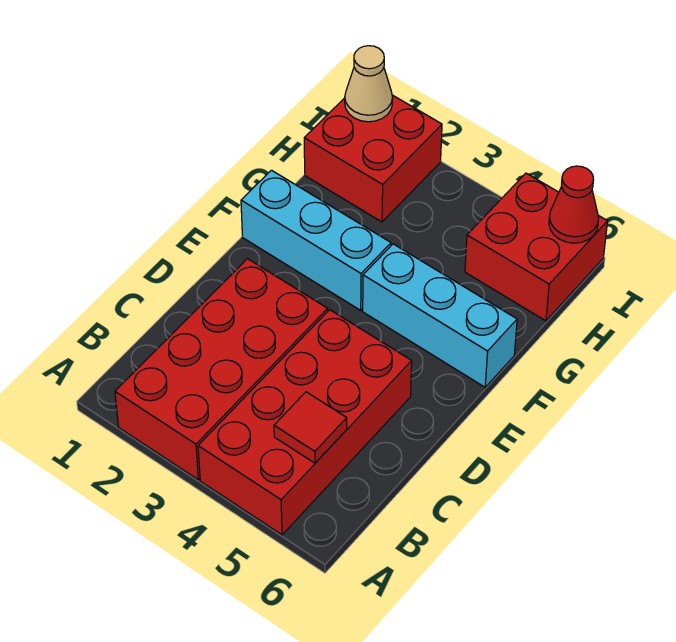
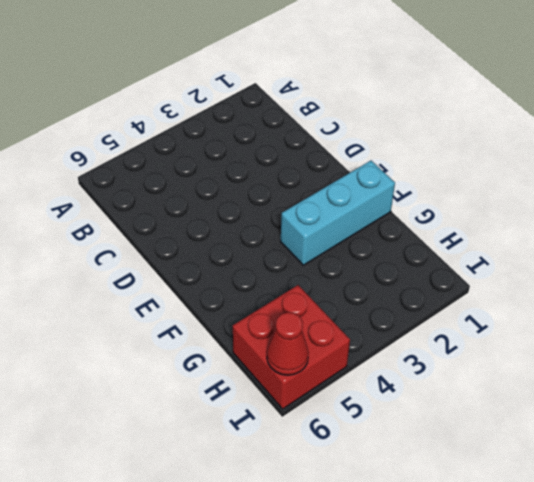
none -> red 2x4 brick [115,259,328,480]
none -> red 2x4 brick [198,310,412,535]

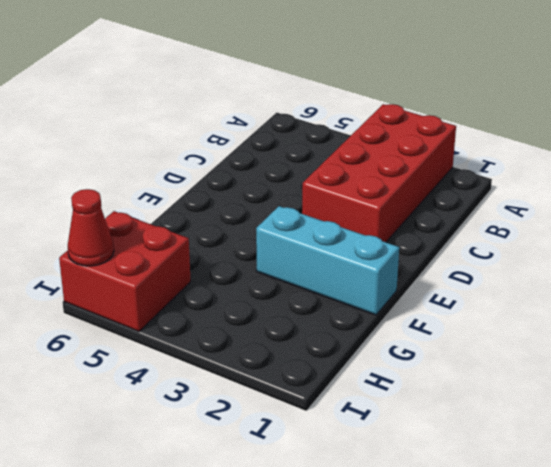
none -> red 2x4 brick [198,310,412,535]
none -> cyan 1x3 brick [363,244,517,387]

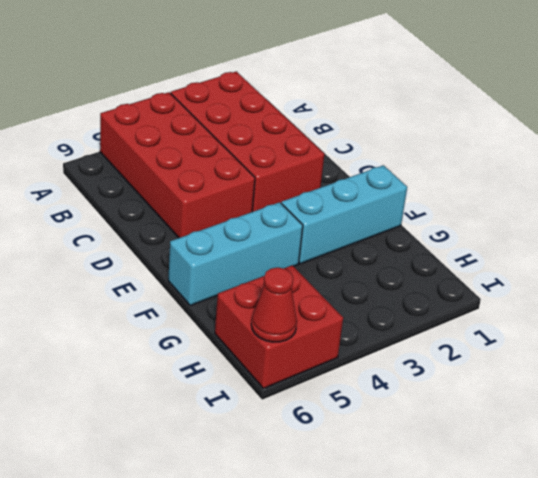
none -> red 2x2 brick [304,95,442,222]
none -> red 1x1 tile [274,392,347,463]

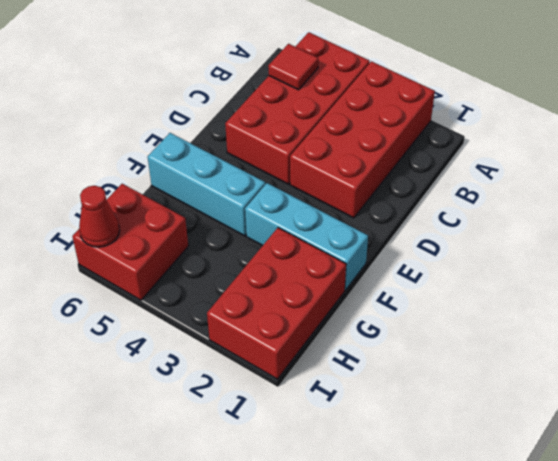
red 2x3 brick [207,228,346,379] -> red 2x2 brick [304,95,442,222]
none -> tan 1x1 cone [345,46,393,122]

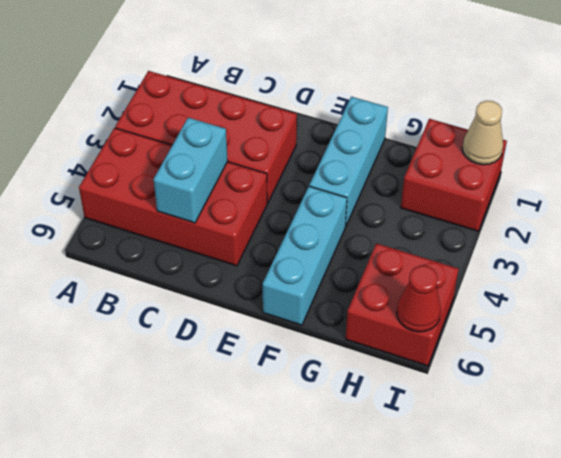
cyan 1x2 brick [154,118,228,223] -> none
none -> red 1x1 tile [274,392,347,463]

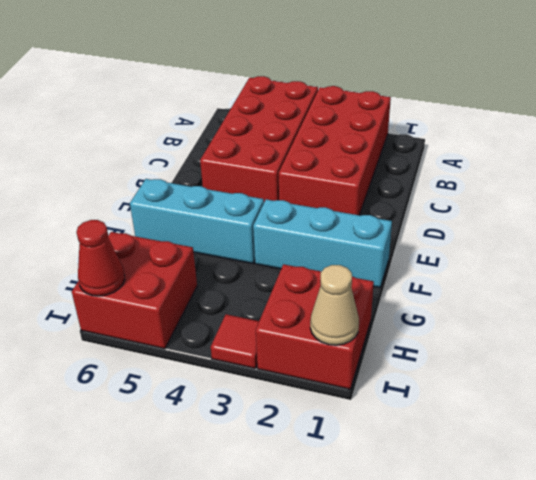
red 1x1 tile [211,314,259,369] -> red 1x1 tile moved to [274,392,347,463]

